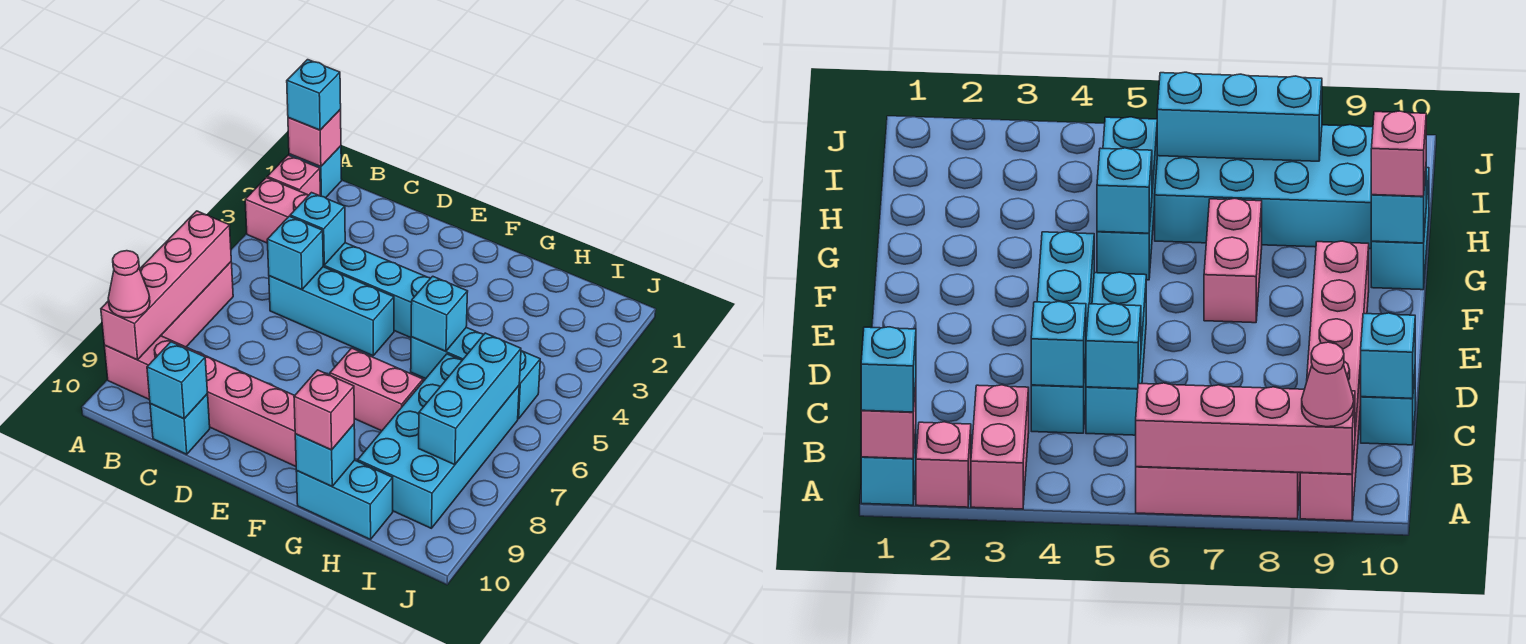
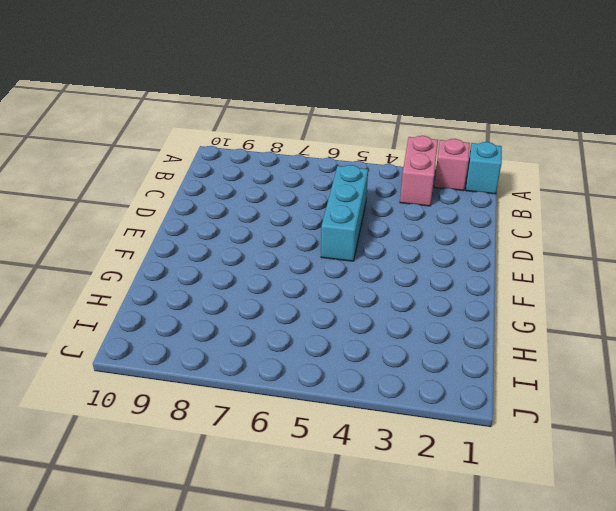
none -> pink 1x3 brick [161,262,233,347]
none -> pink 1x6 brick [104,336,296,466]
none -> cyan 1x4 brick [323,243,430,338]

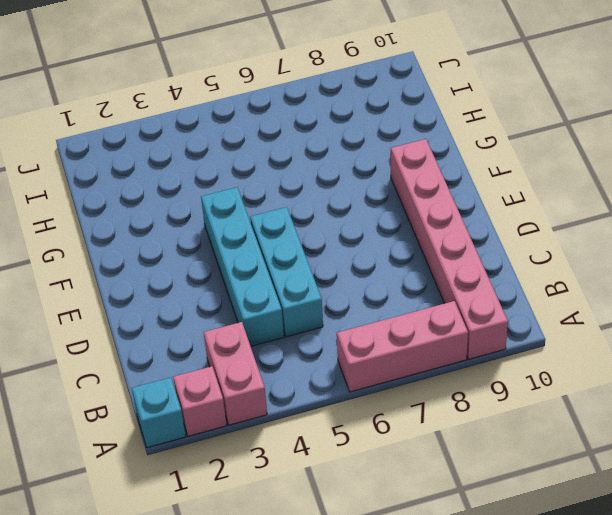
none -> cyan 1x1 brick [150,394,210,454]
none -> pink 1x2 brick [330,348,423,431]
none -> cyan 1x3 brick [411,327,540,419]

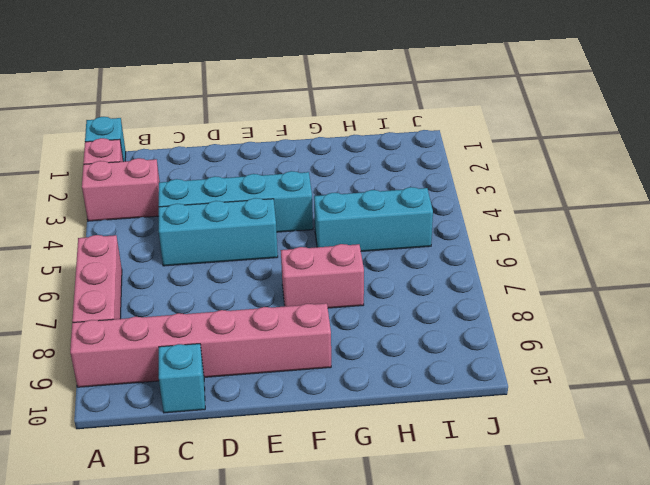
none -> cyan 1x2 brick [296,460,393,539]
none -> cyan 2x4 brick [358,354,519,528]
none -> pink 1x1 brick [288,110,341,166]

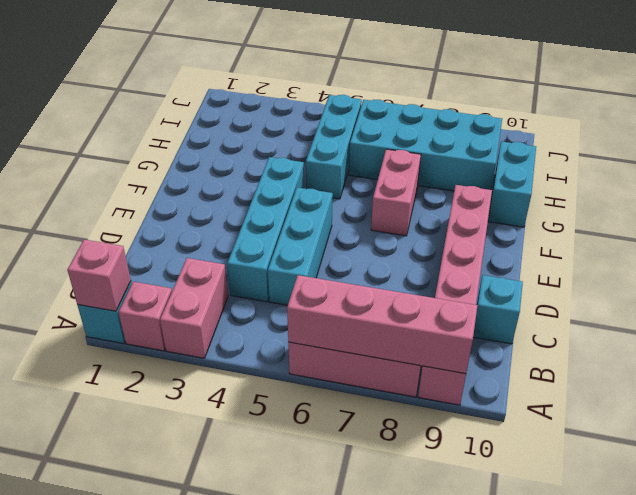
none -> cyan 1x1 brick [290,193,345,265]
none -> cyan 1x1 brick [267,216,323,290]
none -> cyan 1x1 brick [147,342,208,419]

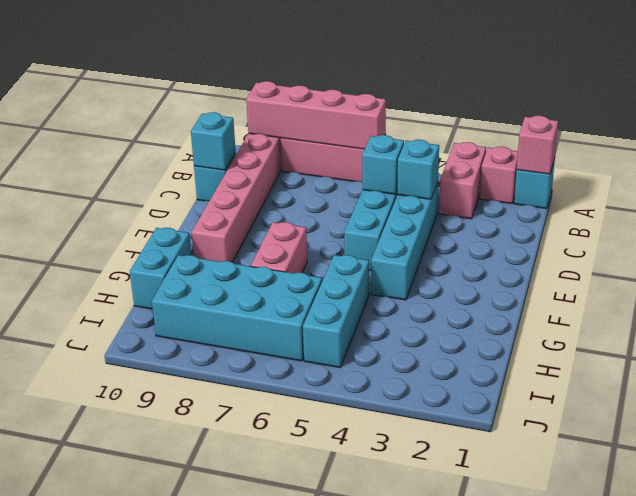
none -> cyan 1x1 brick [411,276,468,351]
none -> cyan 1x1 brick [295,424,355,486]
none -> cyan 1x3 brick [419,333,521,465]

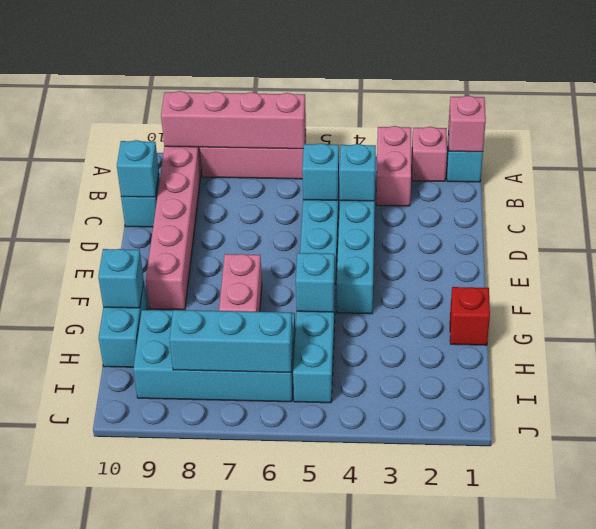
red 1x1 brick [450,287,490,345] -> none
none -> cyan 1x1 brick [287,60,341,130]
none -> pink 1x1 cone [108,251,150,318]
none -> pink 1x1 brick [294,370,354,450]

